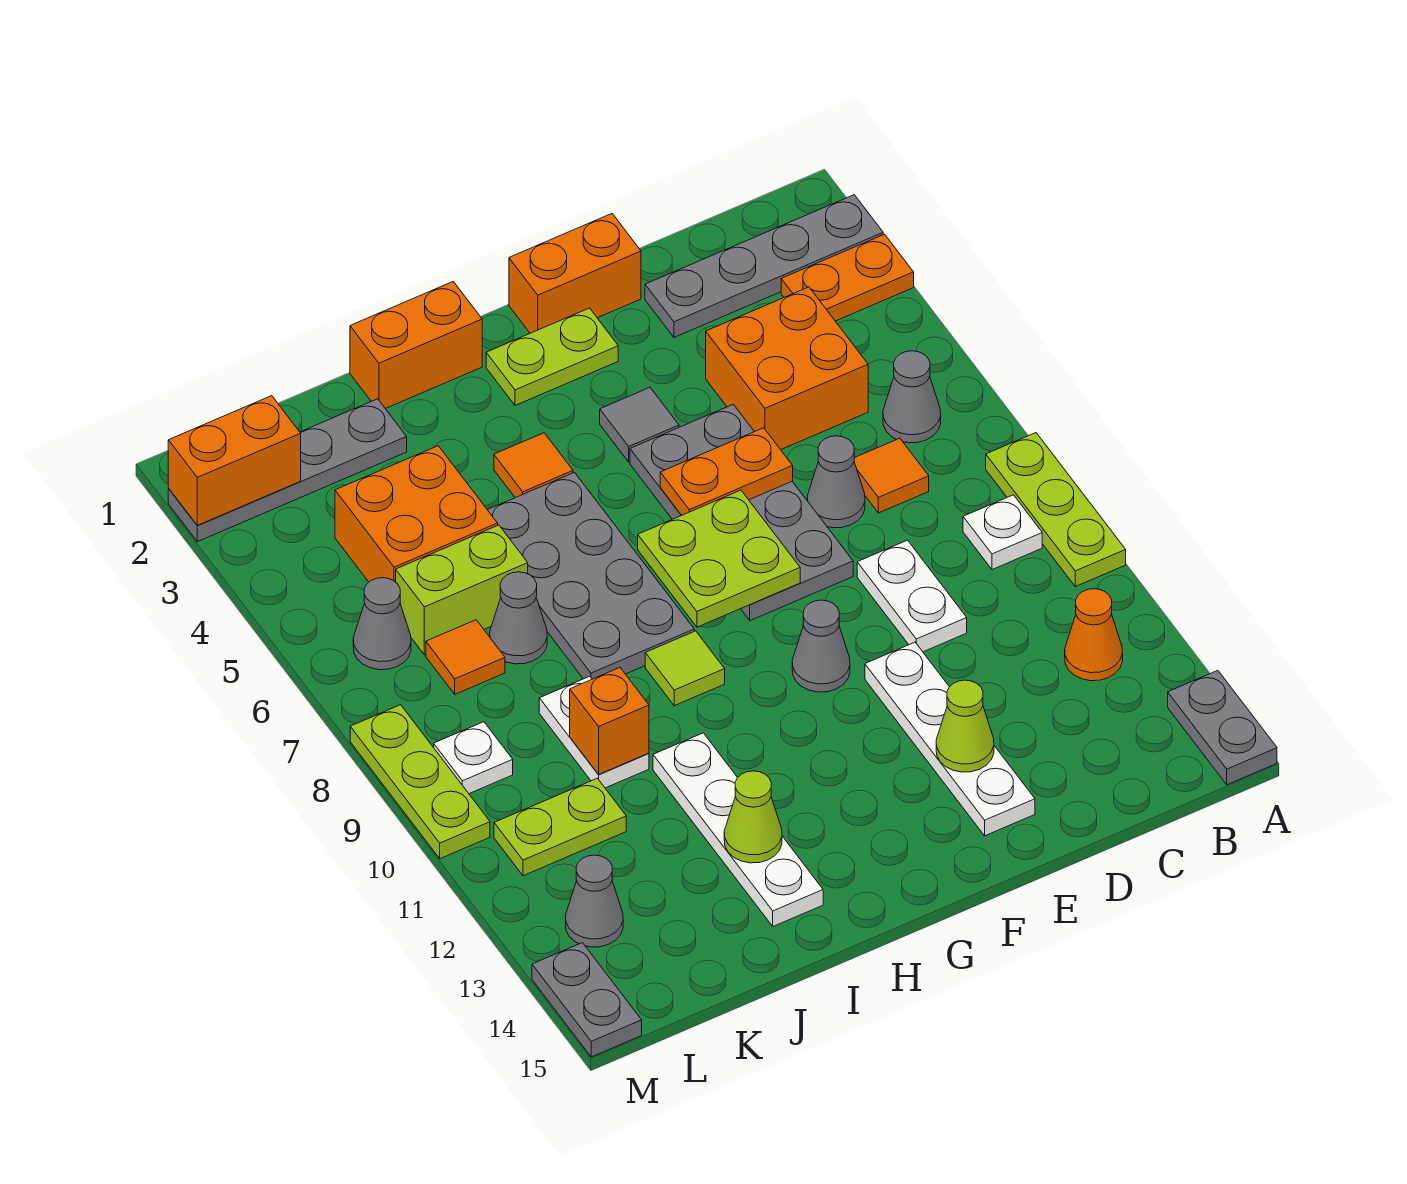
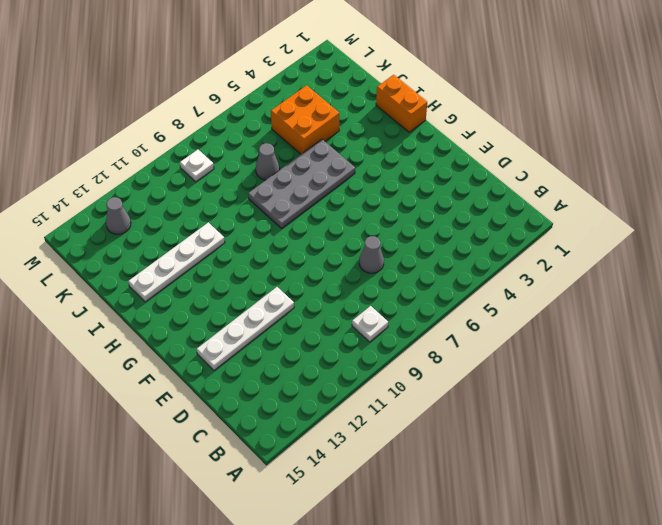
none -> grey 1x4 plate [645,195,883,337]
none -> orange 1x2 plate [781,234,914,321]
none -> lime 1x3 plate [986,433,1126,586]
none -> grey 1x2 plate [1168,671,1277,785]

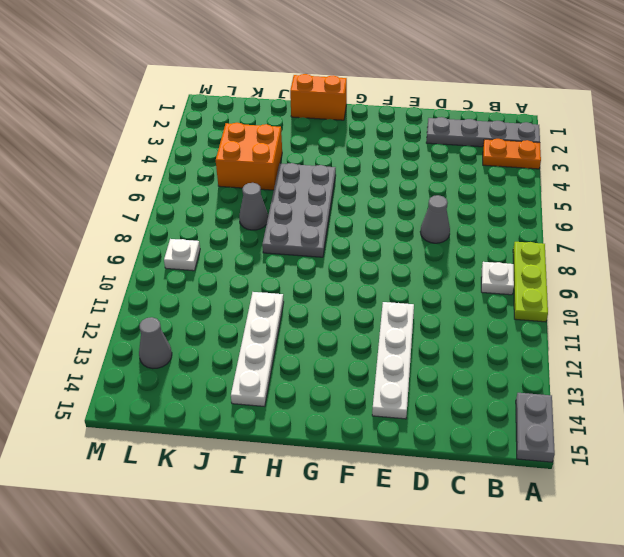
none -> grey 1x1 cone [883,351,941,443]
none -> orange 1x1 cone [1065,589,1123,681]
none -> orange 2x2 brick [706,287,868,450]
none -> orange 1x1 tile [854,438,929,513]

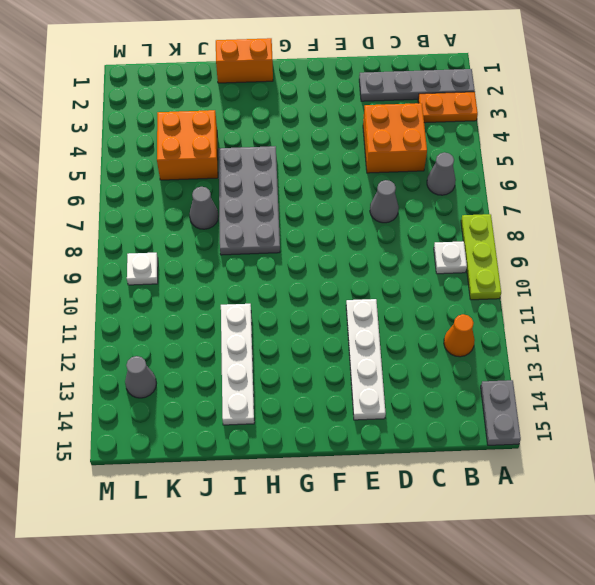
none -> orange 1x1 tile [854,438,929,513]
none -> white 1x2 plate [857,540,967,652]
none -> orange 1x2 brick [509,214,641,333]
none -> grey 2x4 plate [630,404,853,621]

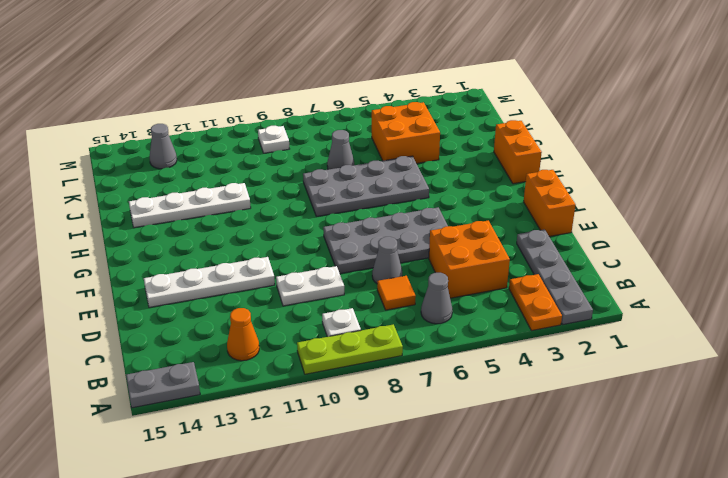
none -> lime 1x2 plate [486,308,618,406]
none -> grey 1x1 tile [600,388,679,462]
none -> grey 1x1 cone [792,600,850,692]
none -> orange 1x1 tile [494,433,573,498]

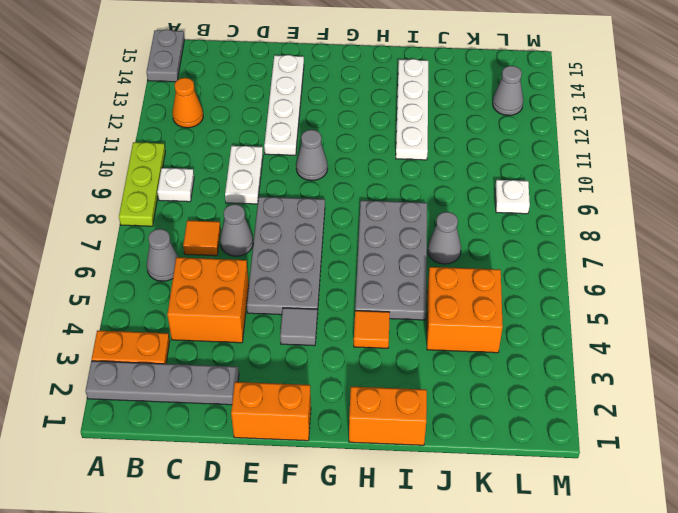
none -> lime 1x2 plate [486,308,618,406]
none -> lime 1x1 tile [645,631,725,706]
none -> grey 1x4 plate [168,399,407,542]
none -> lime 1x2 brick [396,525,528,655]

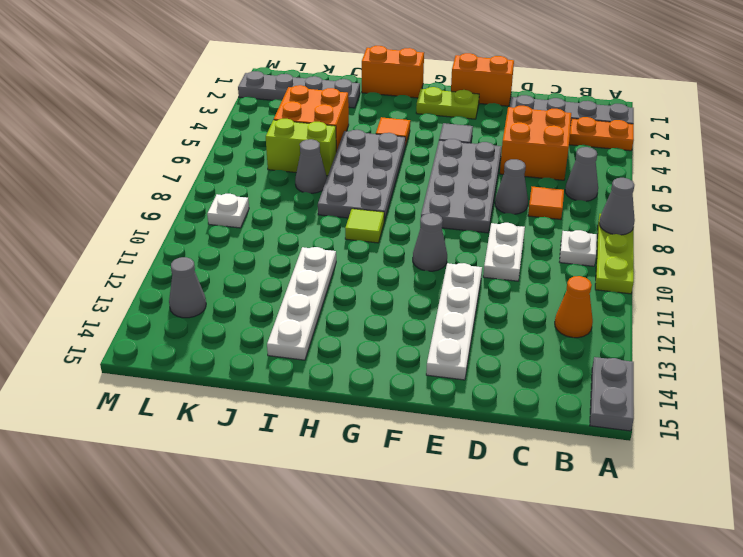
grey 1x1 cone [599,178,635,235] -> grey 1x1 cone moved to [353,578,411,670]
none -> white 1x2 plate [539,676,649,788]
none -> orange 1x1 tile [426,620,505,694]
none -> lime 1x2 plate [494,778,626,876]
none -> lime 1x3 plate [350,705,490,859]

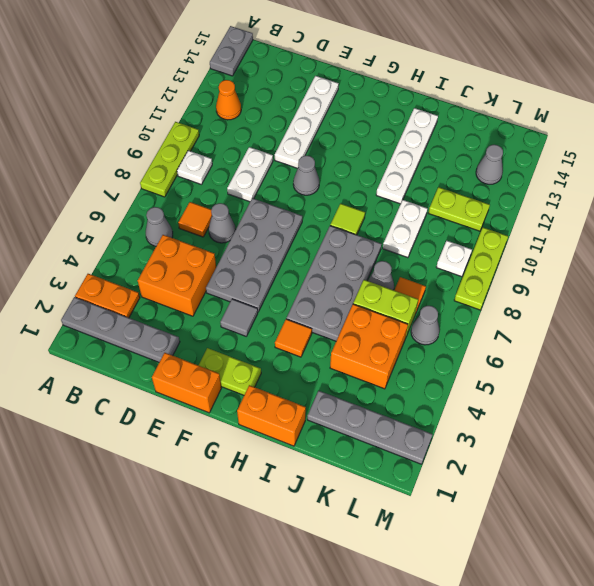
none -> grey 1x2 plate [532,943,642,1057]
none -> orange 1x2 plate [660,428,793,515]
none -> lime 1x1 cone [936,680,994,772]
none -> lime 2x2 plate [638,490,800,627]

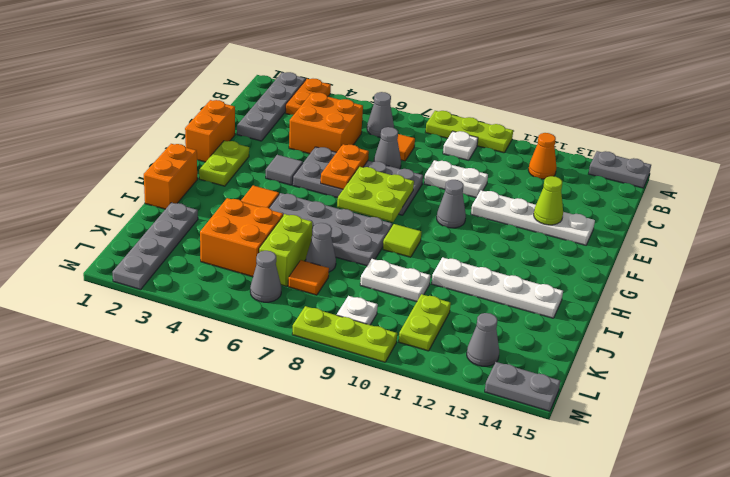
none -> lime 1x1 cone [724,771,782,863]
none -> orange 1x1 brick [570,668,649,774]
none -> orange 1x2 brick [168,396,301,525]

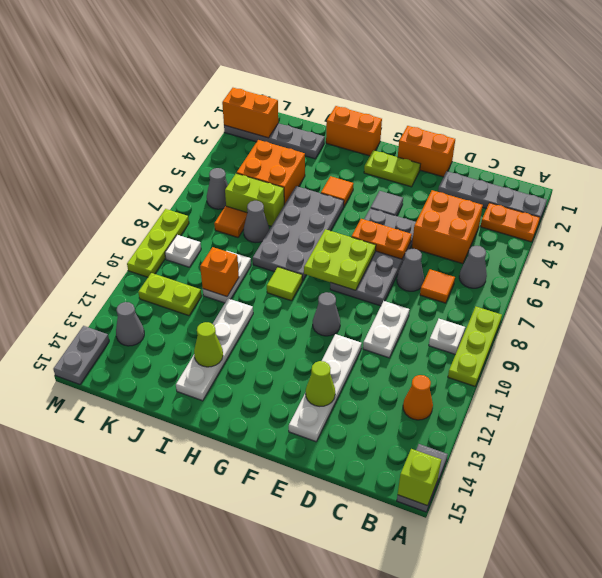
lime 1x1 brick [398,449,441,506] -> none

